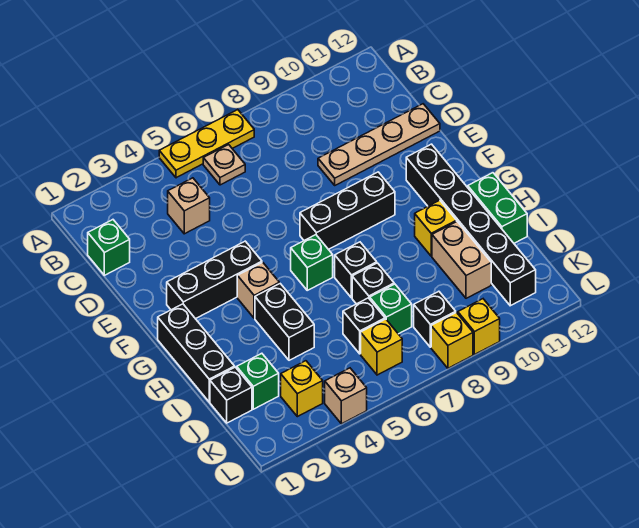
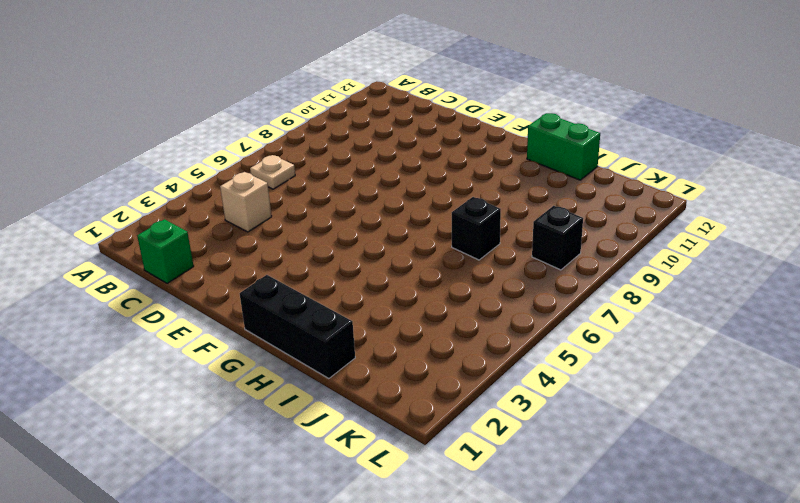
none -> yellow 1x3 plate [159,110,254,178]
none -> tan 1x4 plate [318,104,440,185]
none -> black 1x3 brick [167,241,262,319]

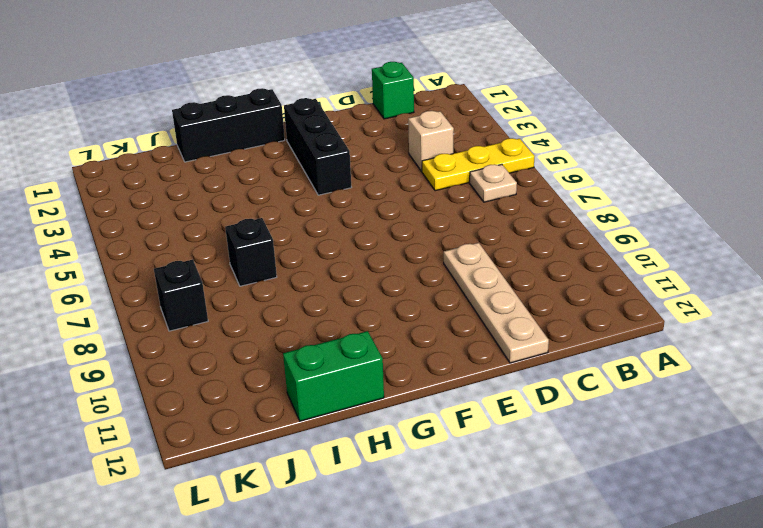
yellow 1x3 plate [422,138,535,191] -> yellow 1x3 plate turned to [159,110,254,178]
none -> black 1x3 brick [300,172,395,249]
none -> black 1x6 brick [406,144,536,306]
none -> tan 1x1 brick [237,262,279,318]

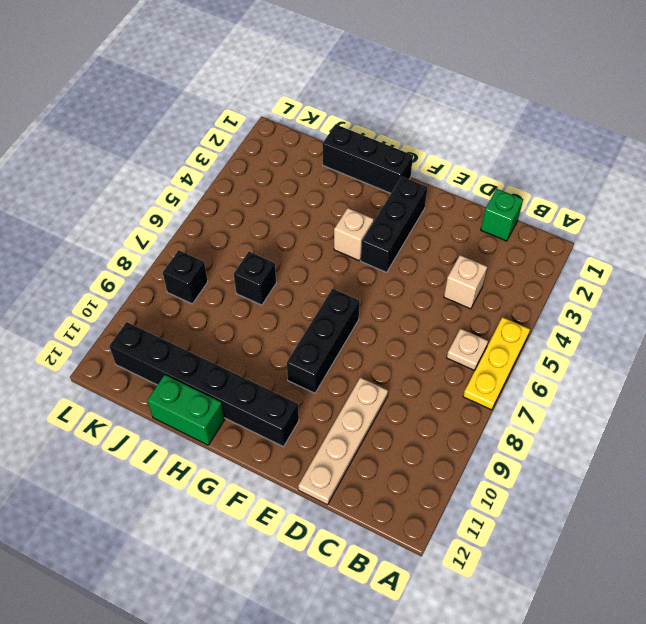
none -> green 1x1 brick [291,235,333,290]
none -> black 1x2 brick [255,284,314,360]
none -> black 1x1 brick [335,242,377,298]

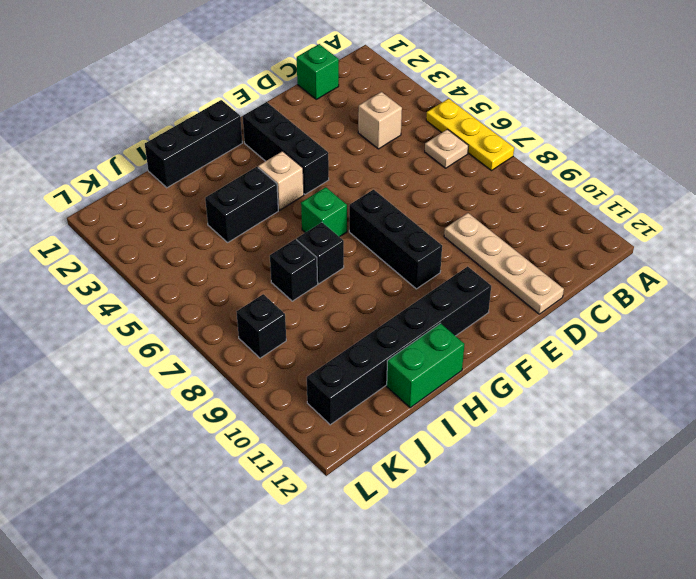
none -> yellow 1x1 brick [415,200,457,256]
none -> tan 1x2 brick [432,222,491,298]
none -> black 1x1 brick [210,367,252,423]

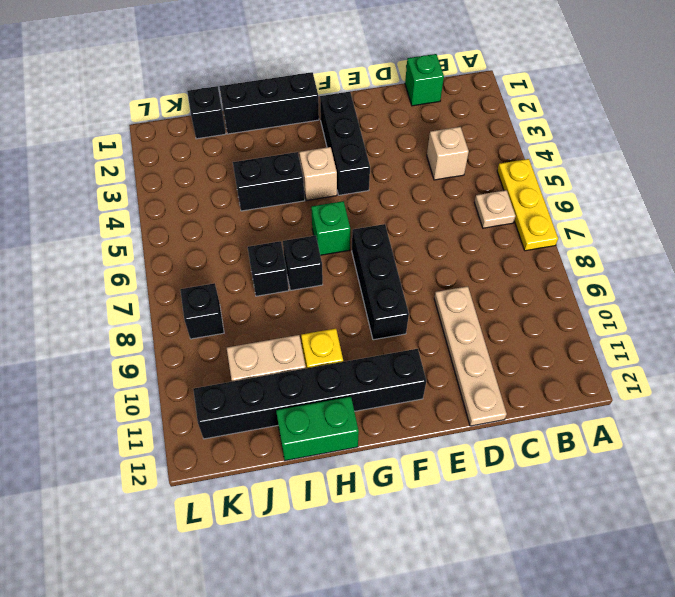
none -> green 1x1 brick [237,353,279,409]
none -> black 1x1 brick [343,298,385,354]
none -> green 1x1 brick [370,284,412,334]

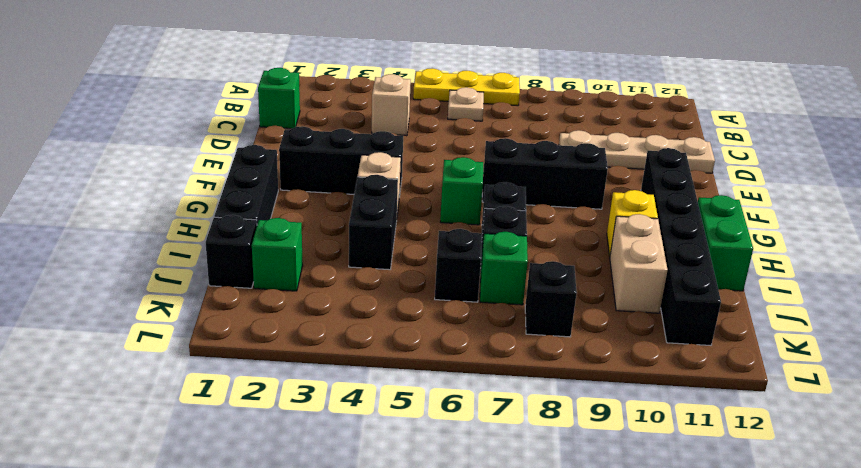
none -> yellow 1x1 brick [281,361,323,417]
none -> yellow 1x1 brick [361,319,402,375]
none -> tan 1x1 brick [325,368,367,424]

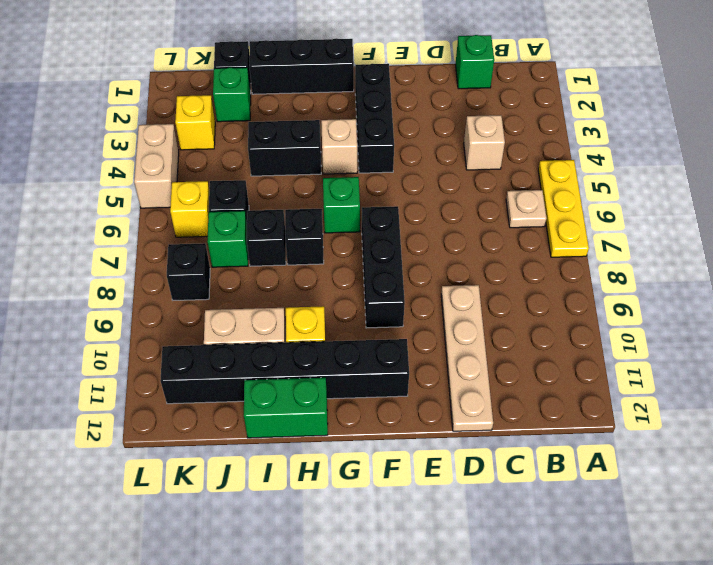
tan 1x2 brick [134,124,179,208] -> tan 1x1 brick [325,368,367,424]
none -> yellow 1x1 brick [431,313,473,368]
none -> yellow 1x1 brick [458,299,500,355]

